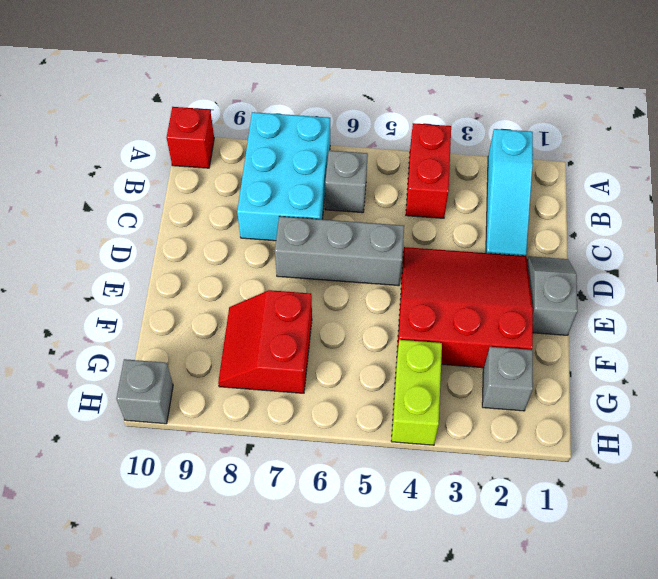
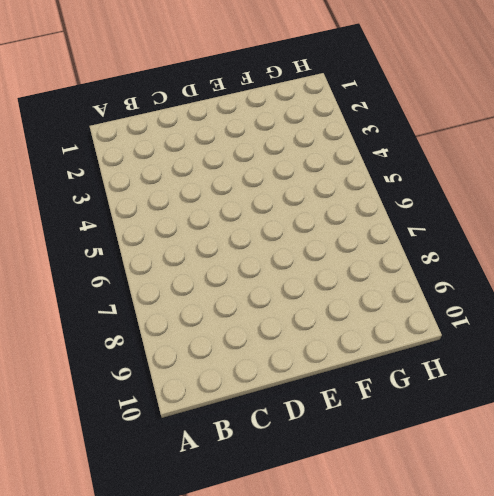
none -> cyan 1x3 slope [486,129,533,256]
none -> red 1x2 brick [406,123,451,218]
none -> cyan 2x3 brick [237,112,330,241]

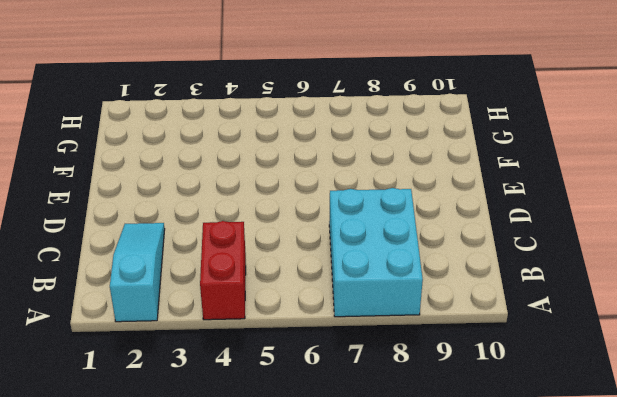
none -> red 1x1 brick [166,107,214,168]
none -> grey 1x1 brick [325,151,368,213]
none -> grey 1x2 slope [527,256,577,335]

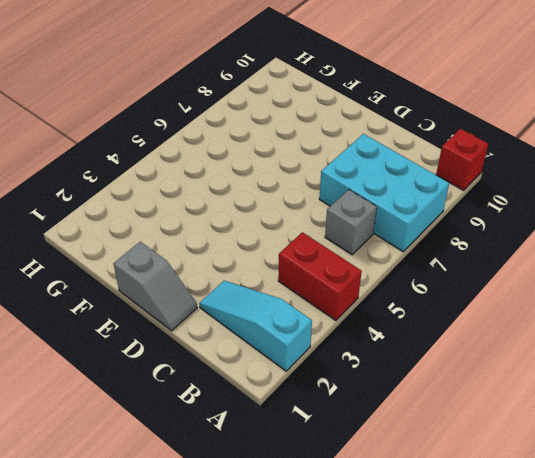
none -> red 3x3 slope [397,247,533,368]
none -> grey 1x3 brick [275,216,404,286]
none -> red 2x2 slope [218,290,312,393]

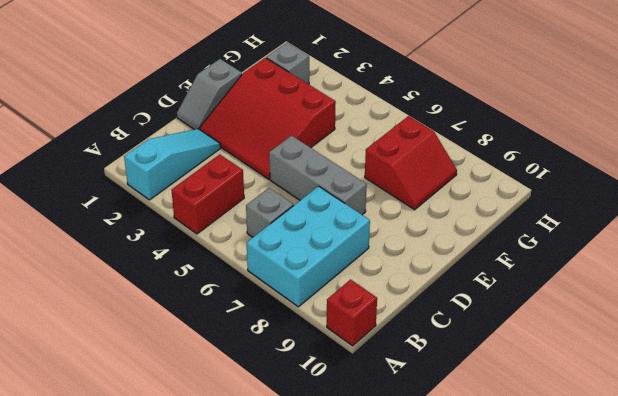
none -> lime 1x2 brick [391,340,442,445]
none -> grey 1x1 brick [116,359,173,424]

